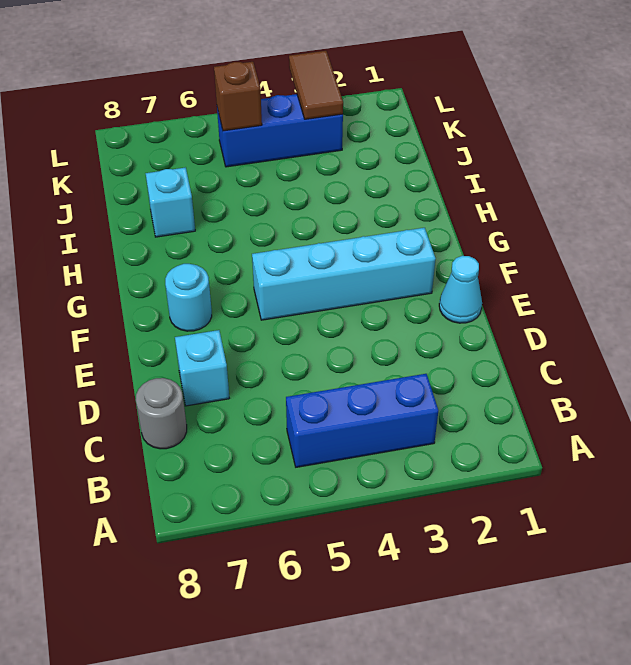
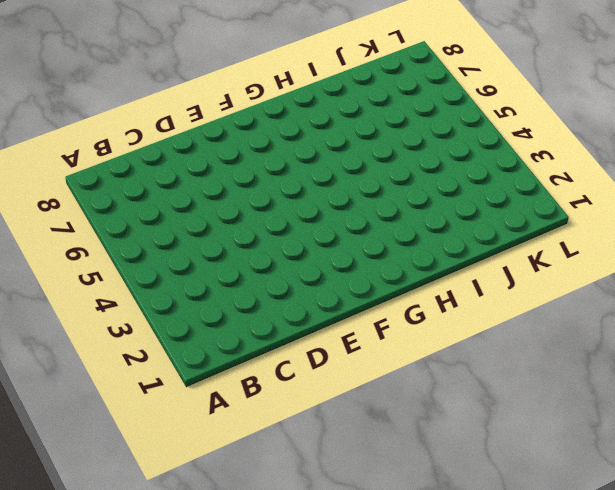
none -> blue 1x3 brick [286,374,438,467]
none -> grey 1x1 round brick [136,378,187,449]

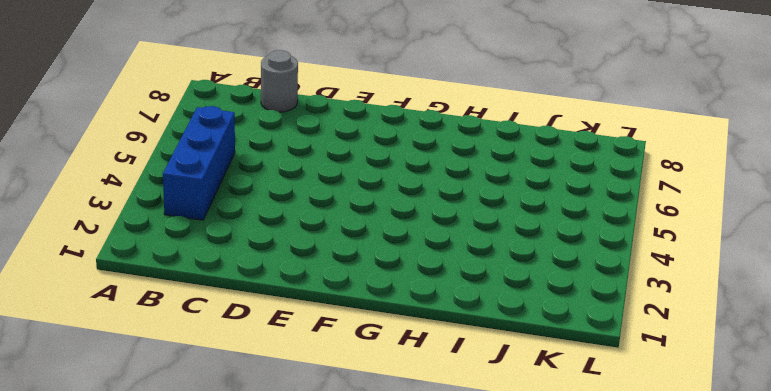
none -> cyan 1x1 brick [175,330,229,406]
none -> cyan 1x1 cone [439,256,482,323]

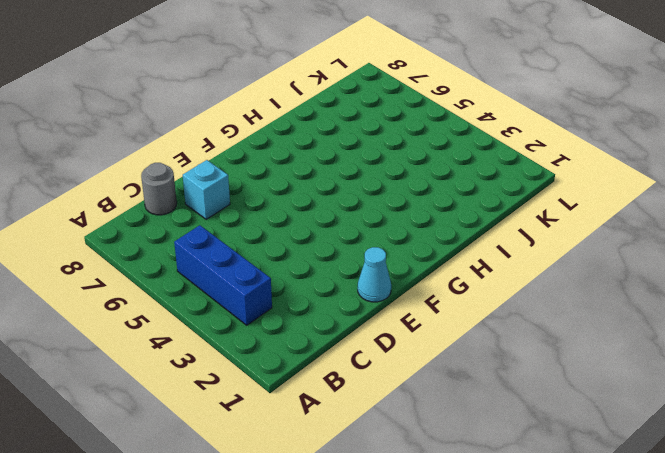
none -> cyan 1x4 brick [252,228,436,320]
none -> cyan 1x1 round brick [165,264,212,331]

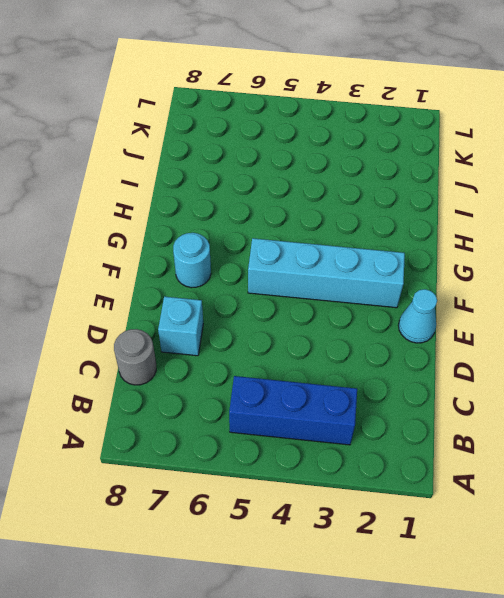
none -> cyan 1x1 brick [146,167,195,237]
none -> blue 1x3 brick [217,94,343,167]

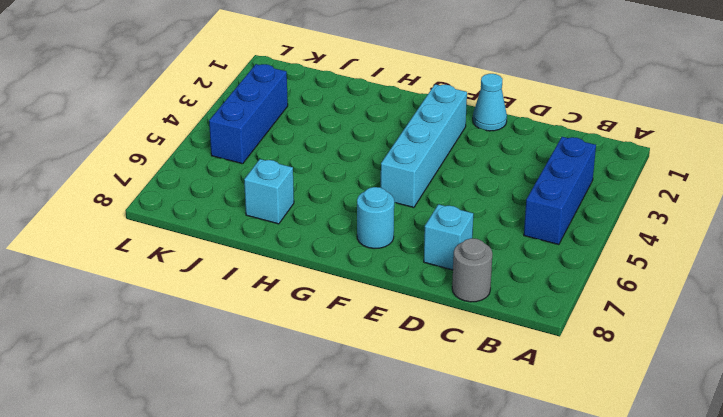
none -> brown 1x2 tile [289,51,343,119]
none -> brown 1x1 brick [214,62,262,131]

